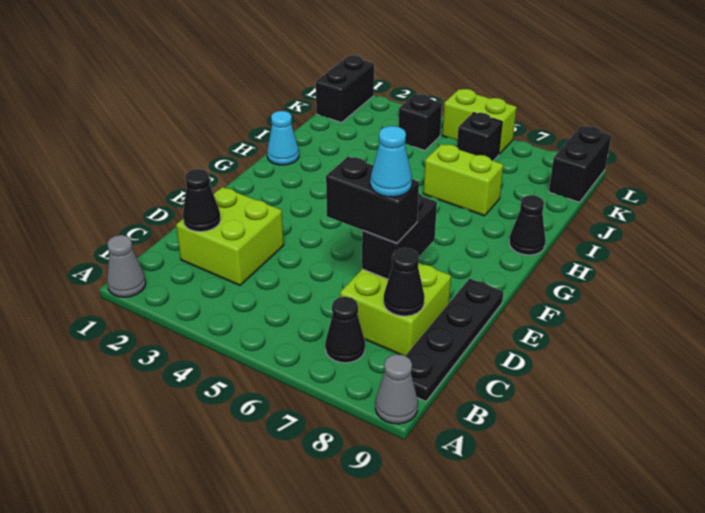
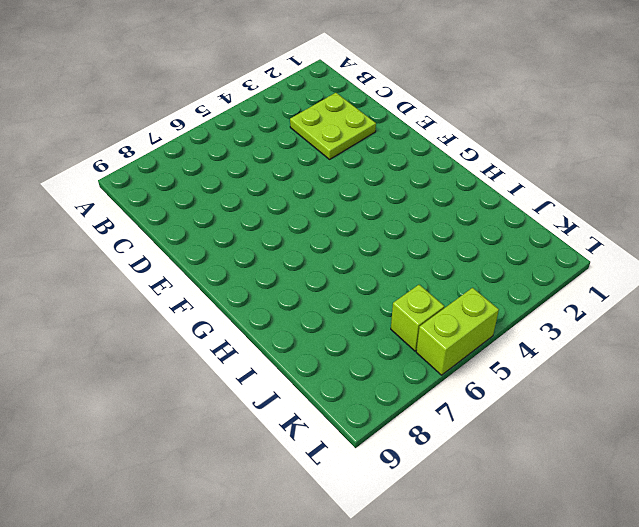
lime 2x2 plate [290,93,376,159] -> lime 2x2 brick [176,187,284,285]
lime 1x1 brick [391,285,444,351] -> black 1x1 brick [457,113,502,161]
none -> grey 1x1 cone [107,235,146,297]
none -> grey 1x1 cone [376,354,418,424]
none -> black 1x1 cone [325,297,365,363]

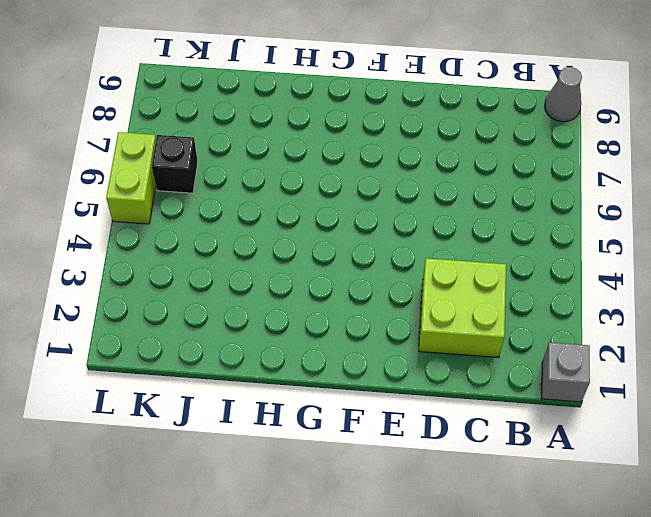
grey 1x1 brick [542,342,590,402] -> grey 1x1 cone [107,235,146,297]
none -> black 1x1 cone [325,297,365,363]
none -> black 1x4 plate [406,279,503,401]
none -> lime 2x2 brick [340,263,451,356]

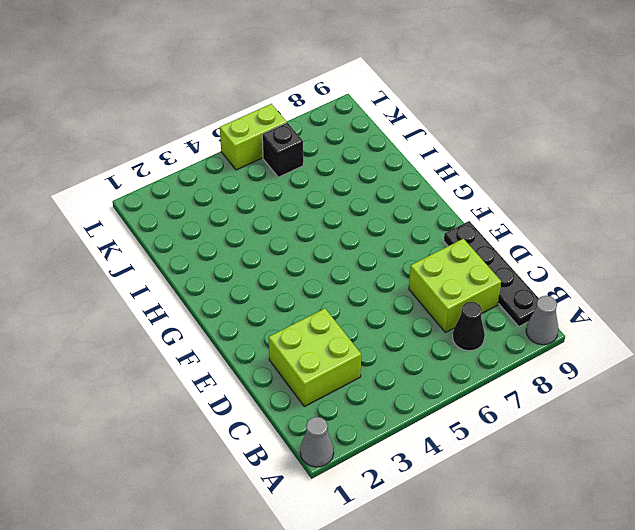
none -> cyan 1x1 cone [267,111,299,165]
none -> black 1x1 cone [509,195,546,255]
none -> lime 1x2 brick [423,144,503,216]

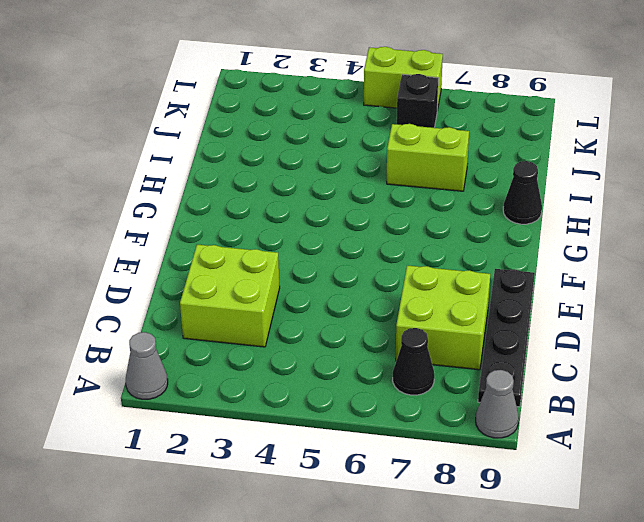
none -> cyan 1x1 cone [267,111,299,165]
none -> black 1x2 brick [316,55,374,123]
none -> black 1x1 brick [398,94,442,150]

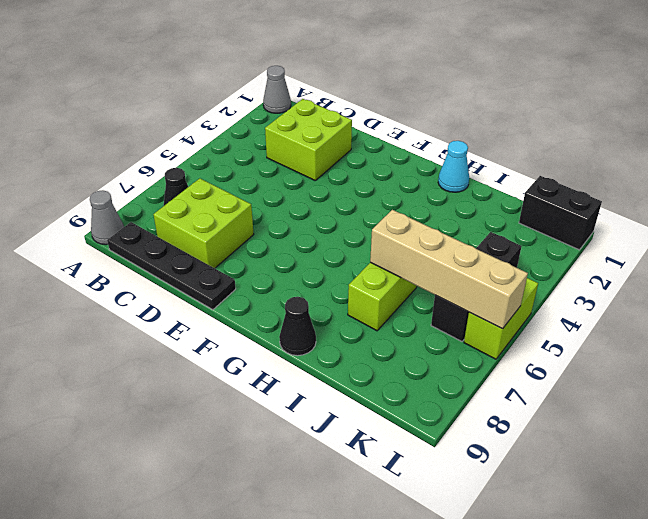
tan 1x4 brick [370,210,528,329] -> none
none -> black 1x2 brick [549,126,611,202]
none -> black 1x1 cone [183,169,221,232]
none -> black 1x1 cone [384,248,424,316]

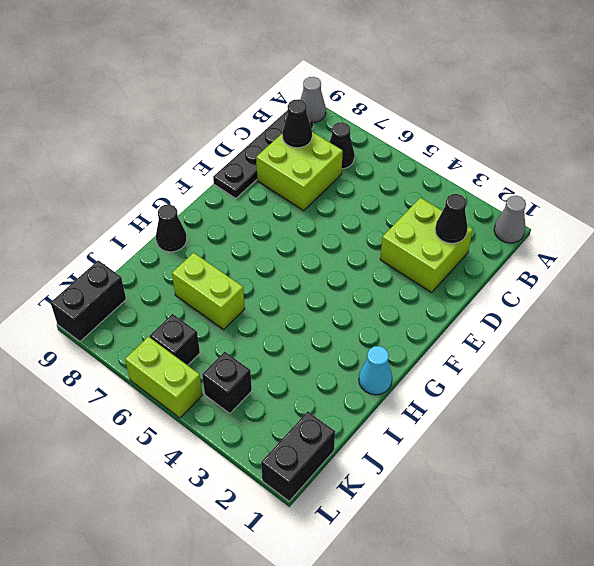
none -> black 1x2 brick [362,194,437,279]
none -> black 1x2 brick [326,157,419,243]
none -> cyan 1x1 cone [370,126,412,197]

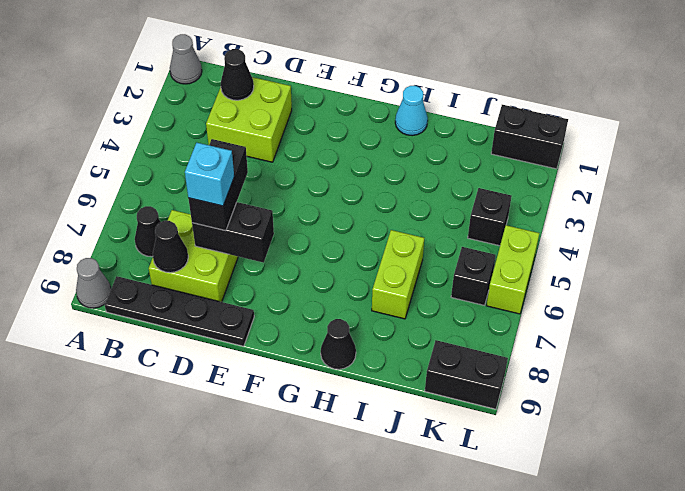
cyan 1x1 brick [185,143,234,206] -> cyan 1x1 cone [370,126,412,197]

